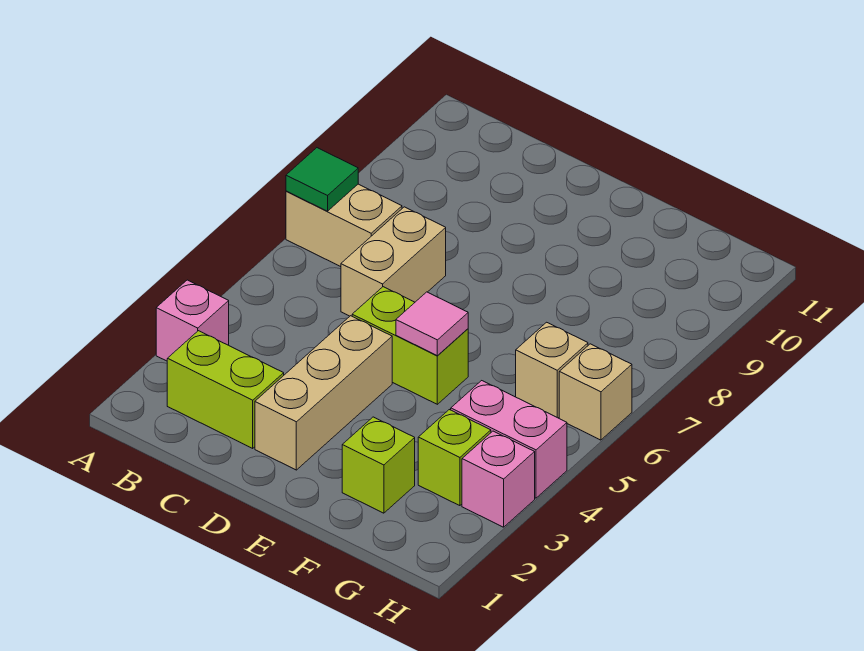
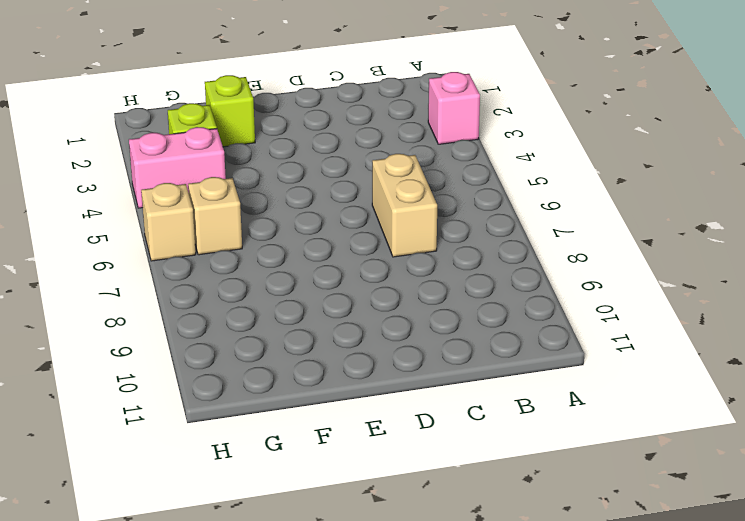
none -> tan 1x2 brick [286,184,402,267]
none -> lime 1x2 brick [167,331,284,448]
none -> tan 1x3 brick [255,316,392,470]

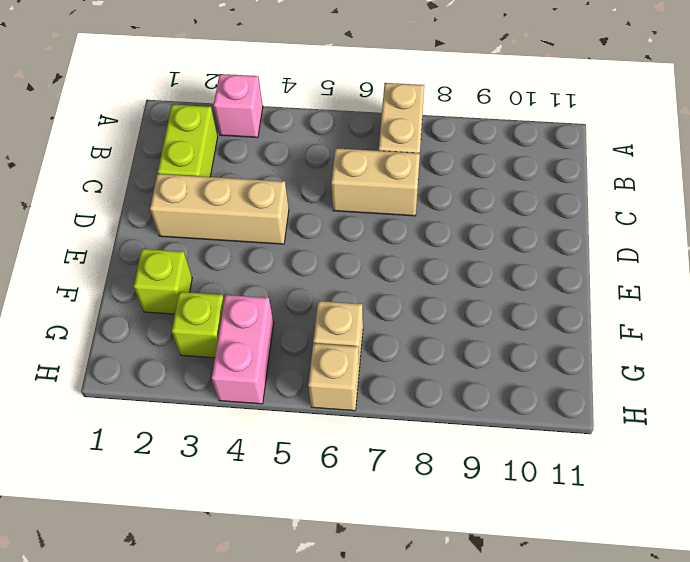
none -> lime 1x2 brick [352,287,468,404]
none -> pink 1x1 brick [462,431,535,527]
none -> green 1x1 tile [286,148,358,211]

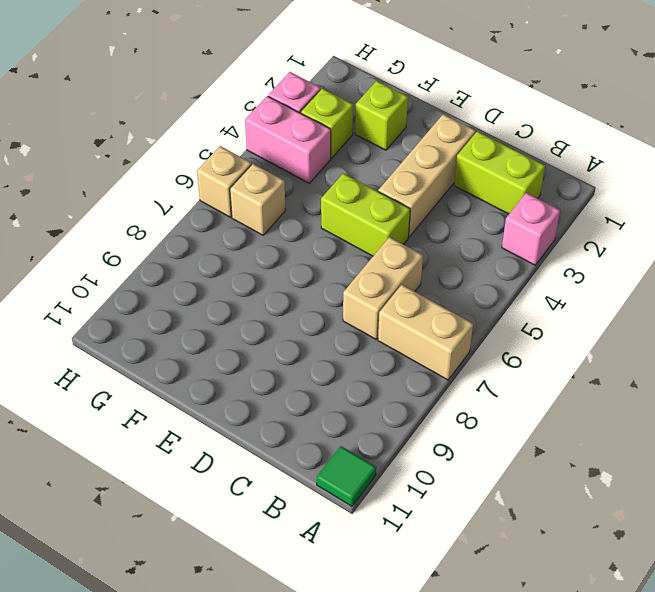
green 1x1 tile [317,446,376,506] -> green 1x1 tile moved to [286,148,358,211]
none -> pink 1x1 tile [396,292,468,356]

